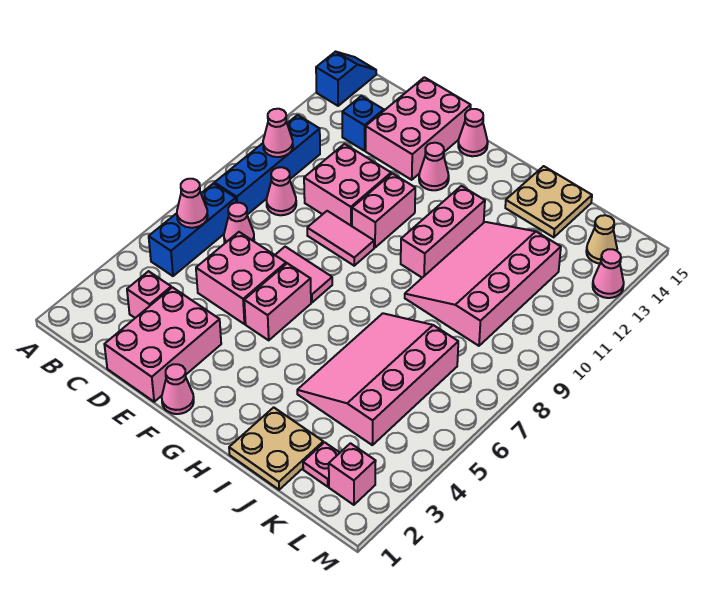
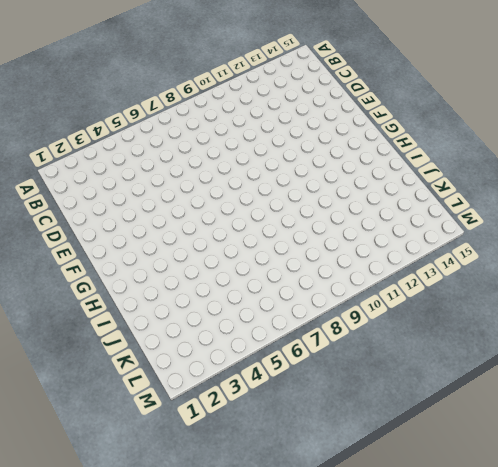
none -> blue 1x2 slope [316,52,376,106]
none -> blue 1x3 brick [149,183,236,276]
none -> blue 1x4 brick [215,115,320,215]

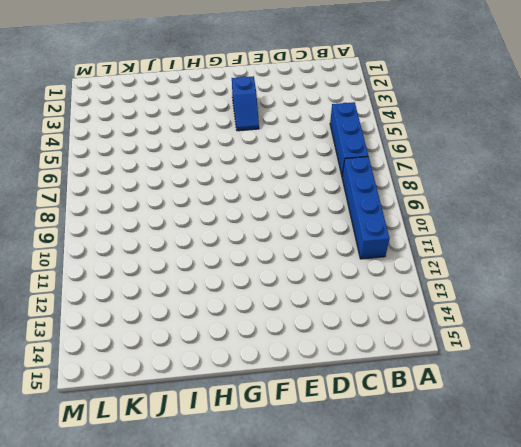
blue 1x2 slope [232,76,259,131] -> blue 1x2 slope moved to [316,52,376,106]
none -> pink 1x1 brick [127,271,171,318]
none -> pink 1x1 cone [224,203,254,243]
none -> pink 1x1 cone [266,167,296,215]

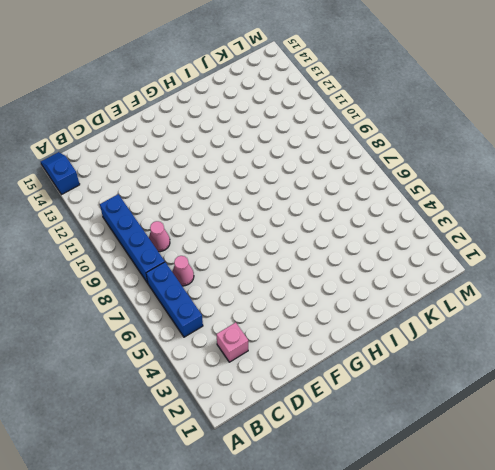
none -> blue 1x1 brick [342,96,384,151]
none -> pink 2x3 brick [104,287,221,402]
none -> pink 2x2 brick [196,232,286,324]

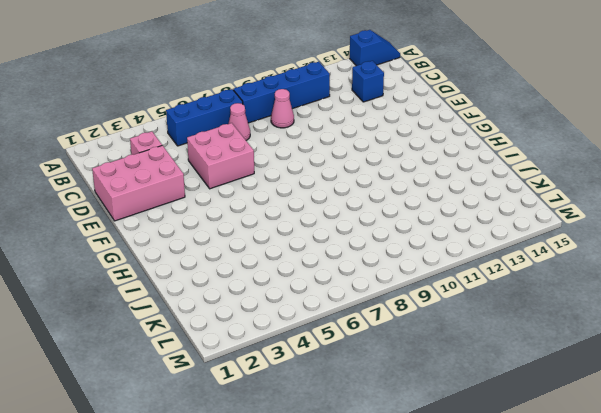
none -> pink 2x2 brick [304,144,391,226]
none -> pink 2x3 brick [366,77,471,180]
none -> pink 1x2 tile [275,247,332,302]

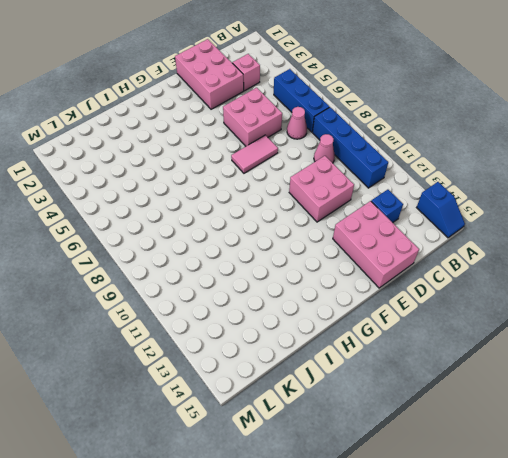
none -> pink 1x2 tile [307,211,374,266]
none -> pink 1x1 cone [162,364,194,414]
none -> pink 1x2 brick [244,263,311,340]

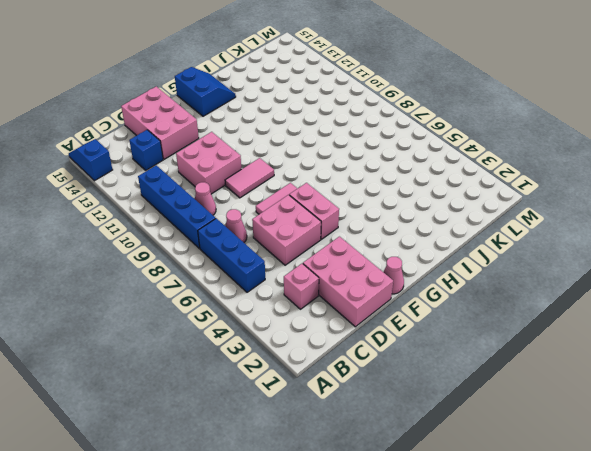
blue 2x2 slope [175,67,236,116] -> none
none -> pink 1x2 brick [352,173,415,248]
none -> pink 1x1 cone [419,143,449,190]
none -> pink 1x1 cone [458,109,488,156]

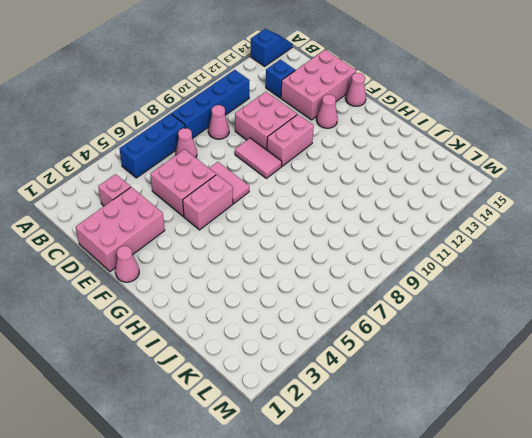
none -> pink 1x3 brick [401,186,485,278]
none -> tan 2x2 plate [229,407,323,490]
none -> pink 3x4 slope [297,313,458,445]

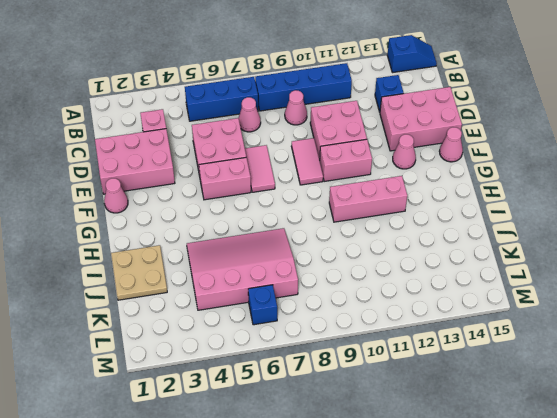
blue 1x1 brick [248,285,277,325] -> none
none -> pink 3x4 slope [405,222,561,346]
none -> tan 2x2 plate [505,166,592,237]
none -> pink 1x1 plate [303,442,340,487]

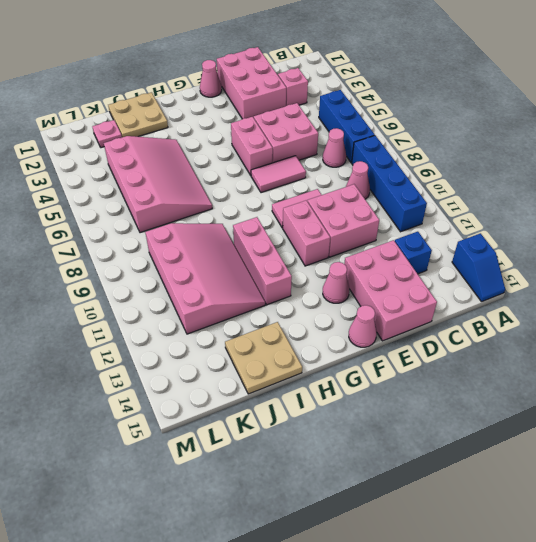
none -> pink 1x1 brick [329,443,376,505]
none -> tan 1x1 cone [586,215,617,264]
none -> pink 1x1 cone [593,249,624,298]

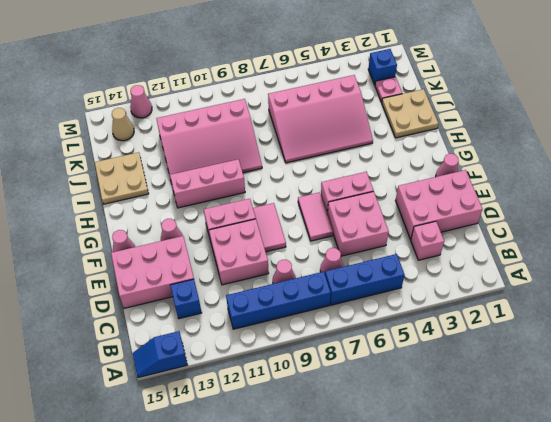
blue 1x1 brick [368,49,397,85] -> pink 1x1 brick [329,443,376,505]
none -> pink 1x1 cone [177,179,208,228]
none -> pink 1x1 cone [263,109,293,157]

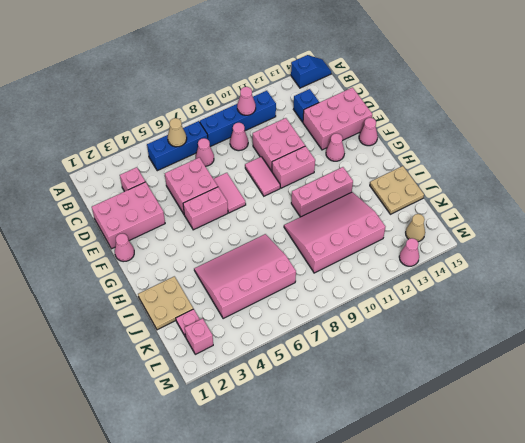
tan 1x1 cone [168,118,187,147] -> pink 1x1 cone [177,179,208,228]

